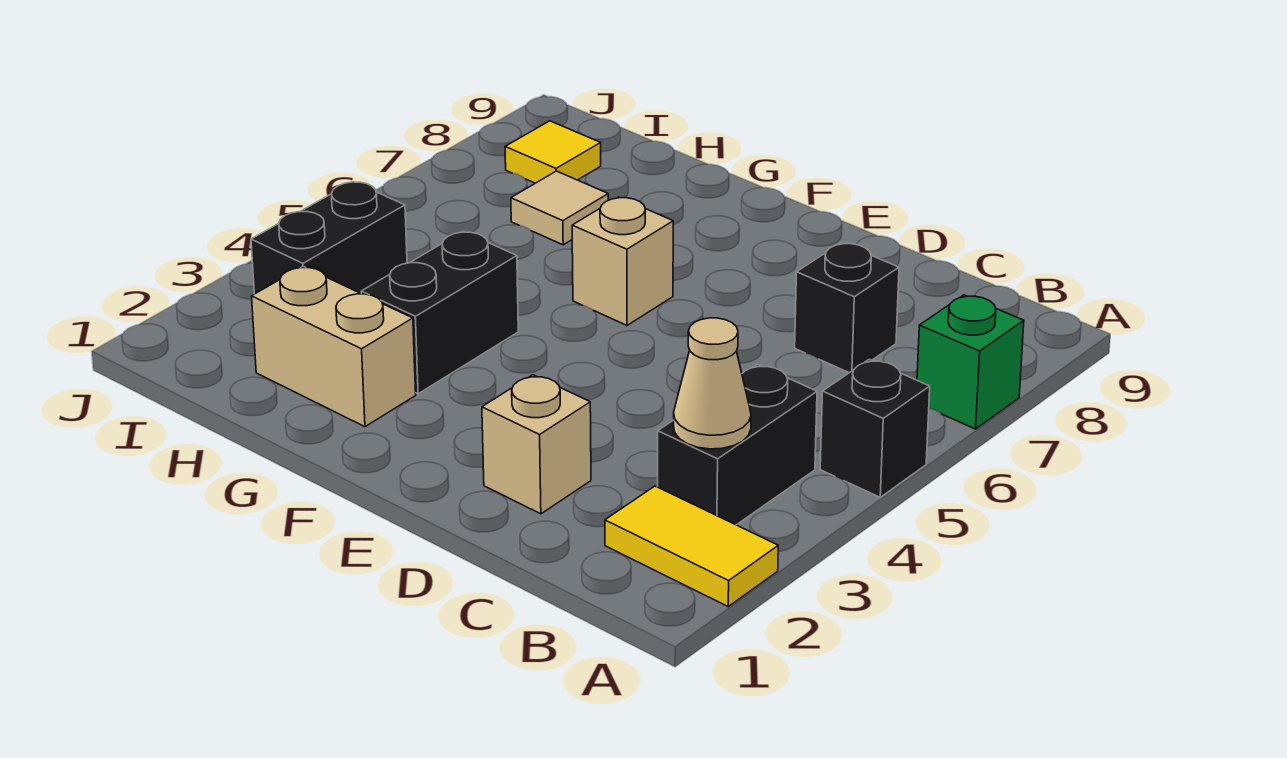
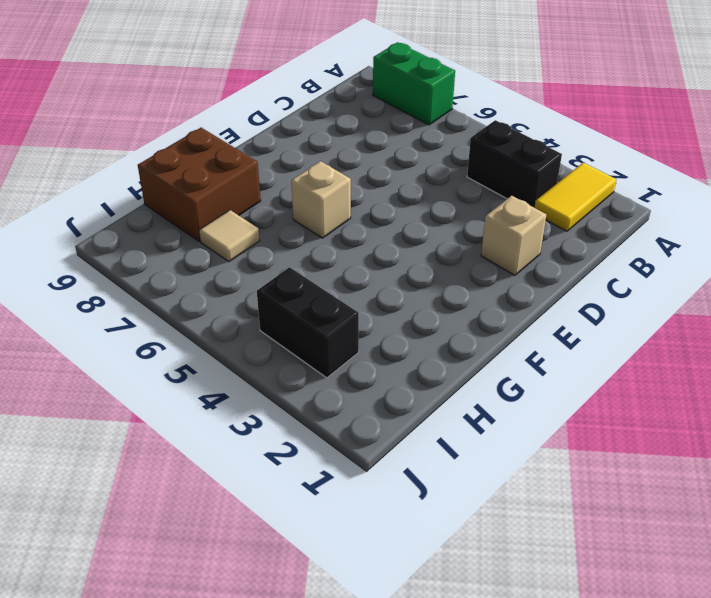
green 1x2 brick [373,42,455,125] -> green 1x1 brick [917,295,1024,429]
brown 2x2 brick [138,128,261,241] -> none
none -> black 1x1 brick [820,359,930,497]
none -> black 1x1 brick [795,243,899,373]
none -> tan 1x2 brick [252,266,416,427]

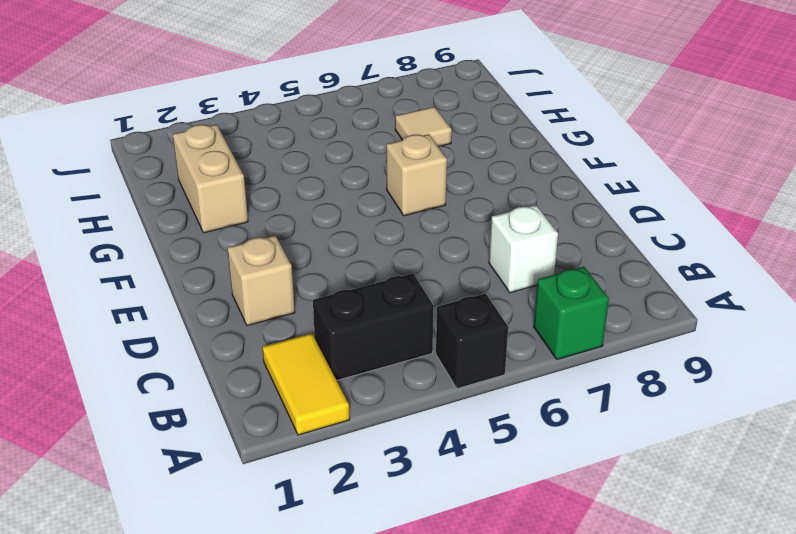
white 1x1 brick [489,205,558,293] -> black 1x1 brick [795,243,899,373]
none -> black 1x2 brick [361,231,518,394]
none -> black 1x2 brick [251,182,407,294]
none -> yellow 1x1 tile [505,121,601,183]

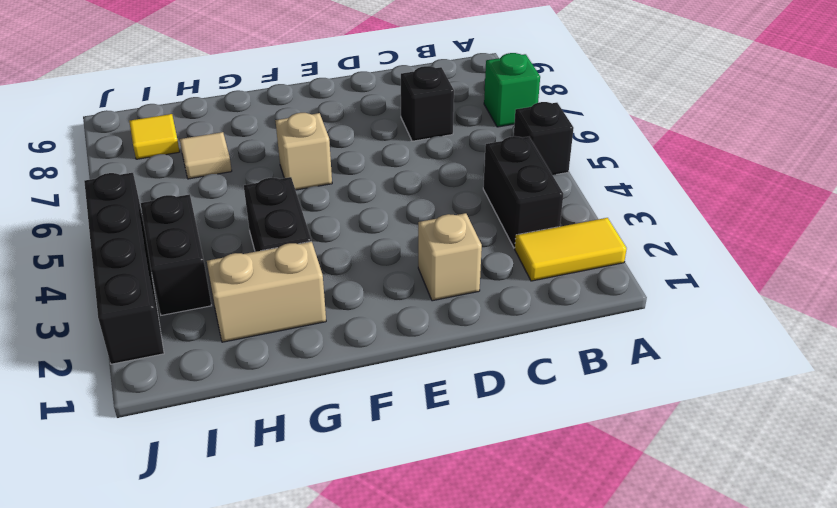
black 1x4 brick [84,173,164,364] -> none
none -> tan 1x1 cone [674,318,751,449]

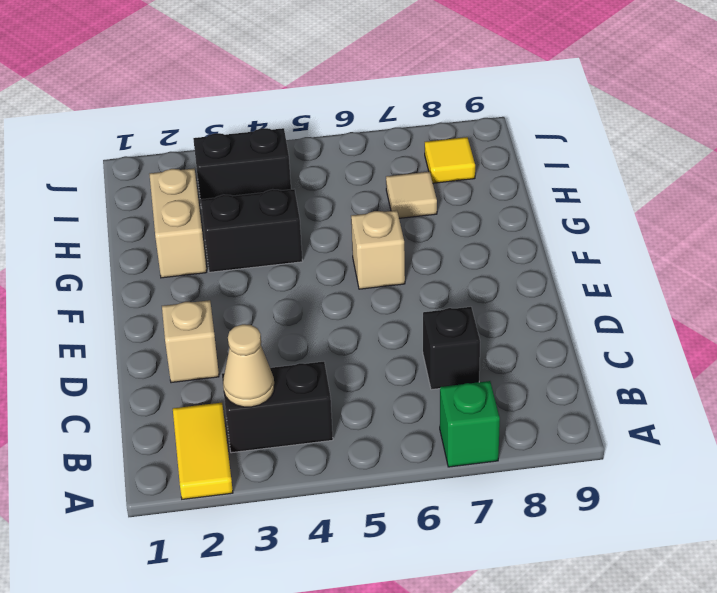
none -> black 1x1 brick [820,359,930,497]

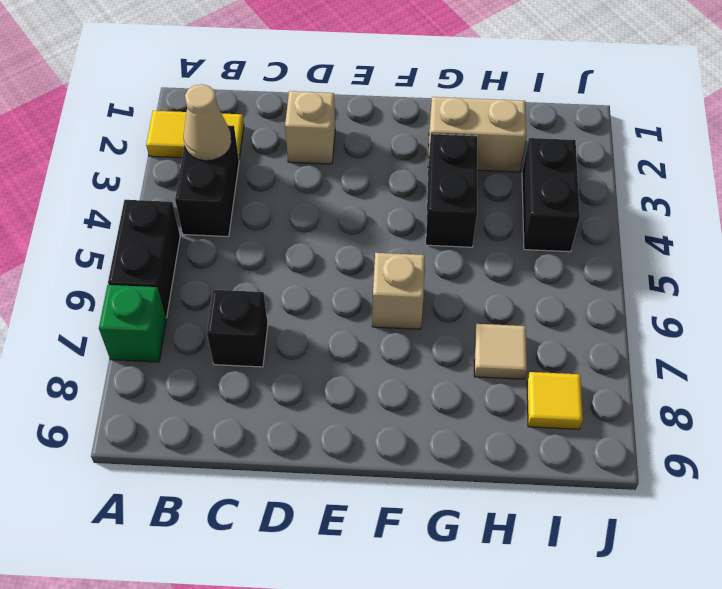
black 1x2 brick [108,200,180,317] -> black 1x1 brick [820,359,930,497]

